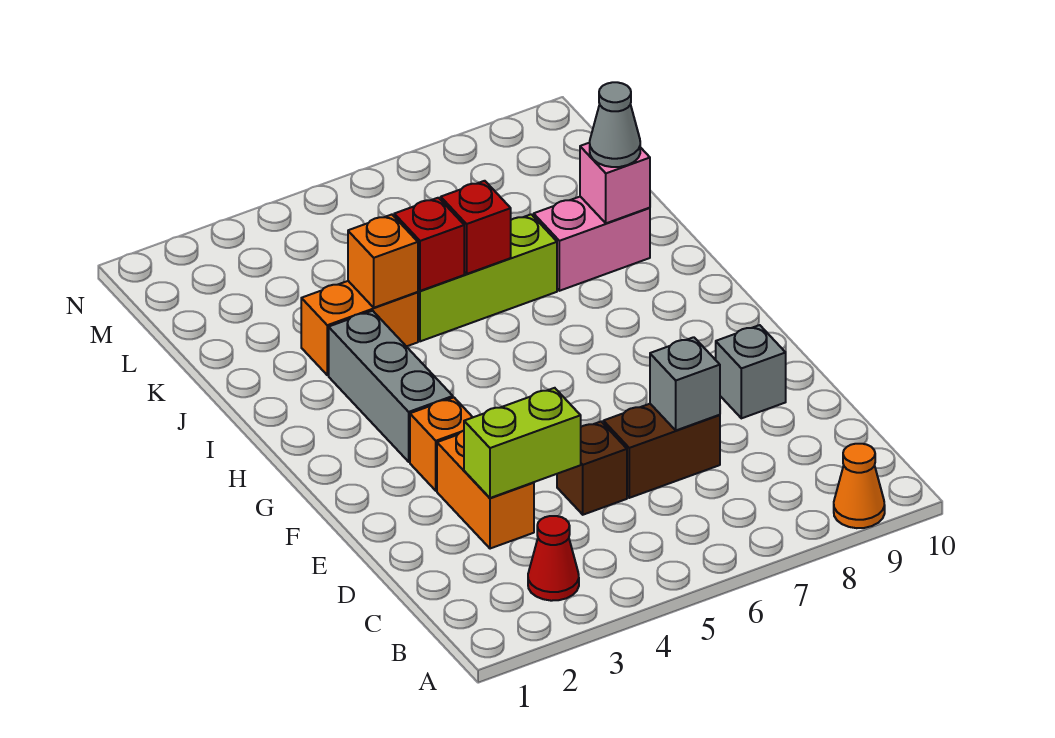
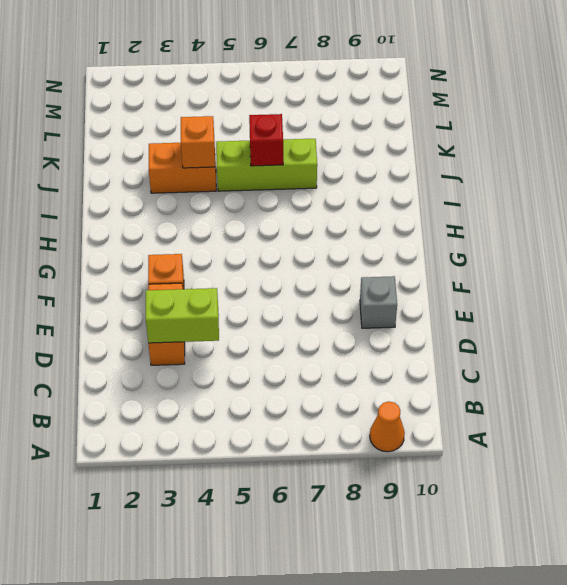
none -> red 1x1 cone [528,516,579,601]
none -> brown 1x1 brick [557,422,627,515]
none -> brown 1x2 brick [603,404,720,498]

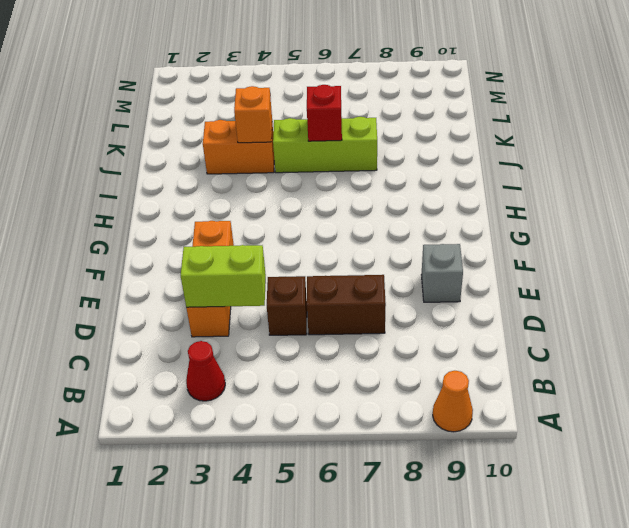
none -> grey 1x3 brick [329,311,453,462]
none -> pink 1x2 brick [534,197,650,291]
none -> grey 1x1 brick [650,337,720,430]

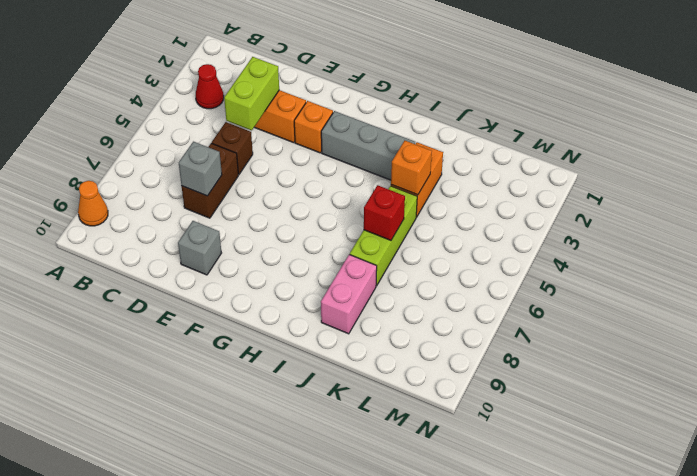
none -> red 1x1 brick [394,198,464,291]
none -> pink 1x1 brick [580,143,650,223]
none -> grey 1x1 cone [590,82,640,167]

